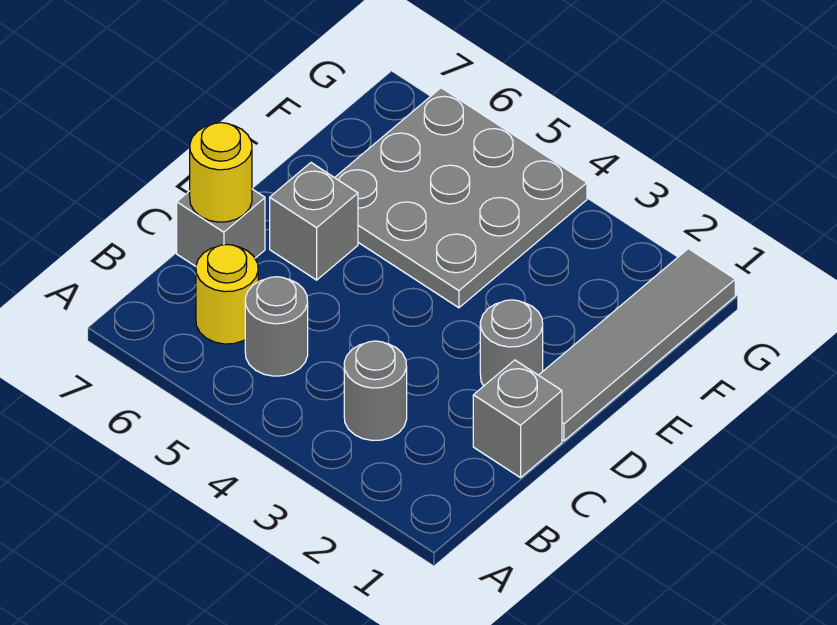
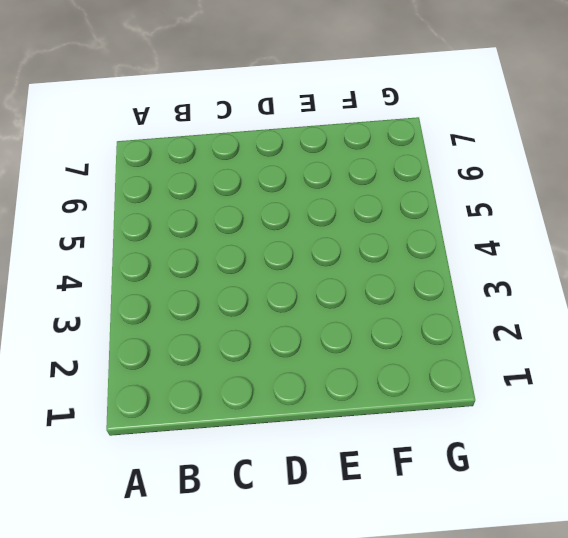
none -> grey 1x1 round brick [344,341,407,441]
none -> grey 1x1 round brick [245,277,308,376]

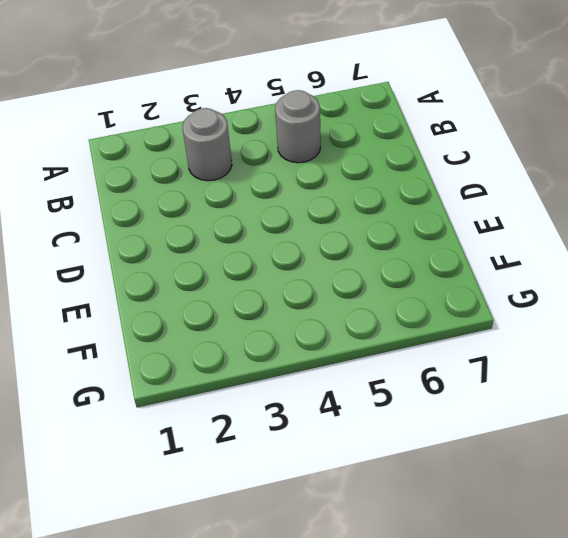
none -> yellow 1x1 round brick [196,244,258,344]
none -> grey 1x1 brick [473,360,562,478]

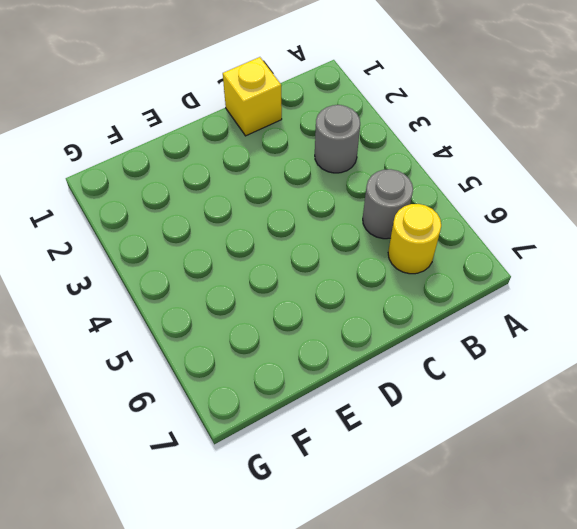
yellow 1x1 brick [223,57,282,136] -> grey 1x1 brick [473,360,562,478]
none -> grey 1x1 brick [177,189,265,266]
none -> grey 1x4 tile [539,249,735,441]

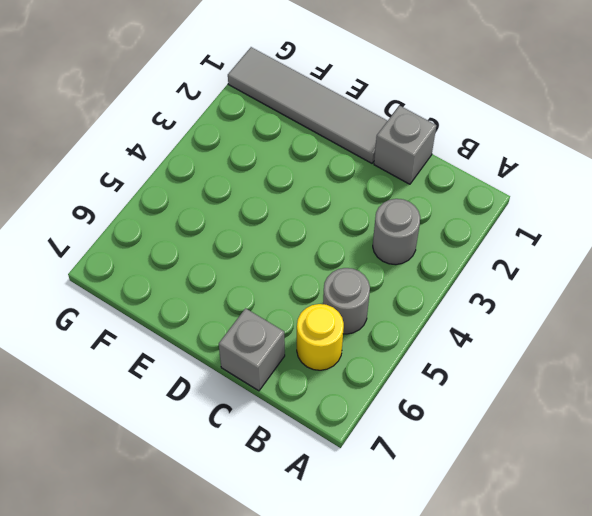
none -> grey 1x1 round brick [480,300,543,386]
none -> grey 1x1 brick [270,163,358,280]

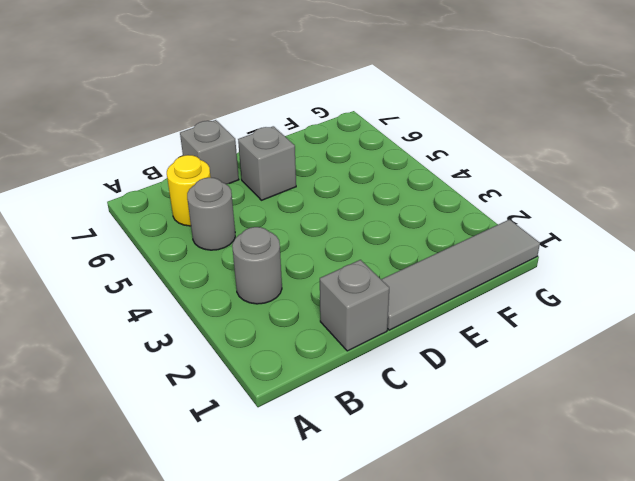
none -> grey 1x1 round brick [480,300,543,386]
none -> grey 3x3 plate [335,88,587,308]

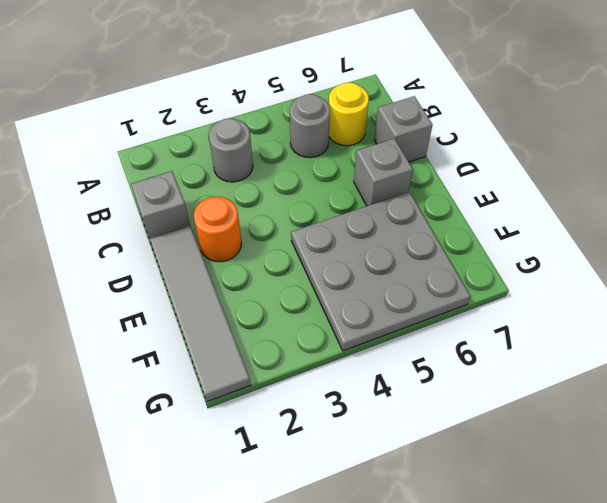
orange 1x1 round brick [194,197,242,262] -> grey 1x1 round brick [480,300,543,386]
none -> yellow 1x1 round brick [190,123,252,222]

